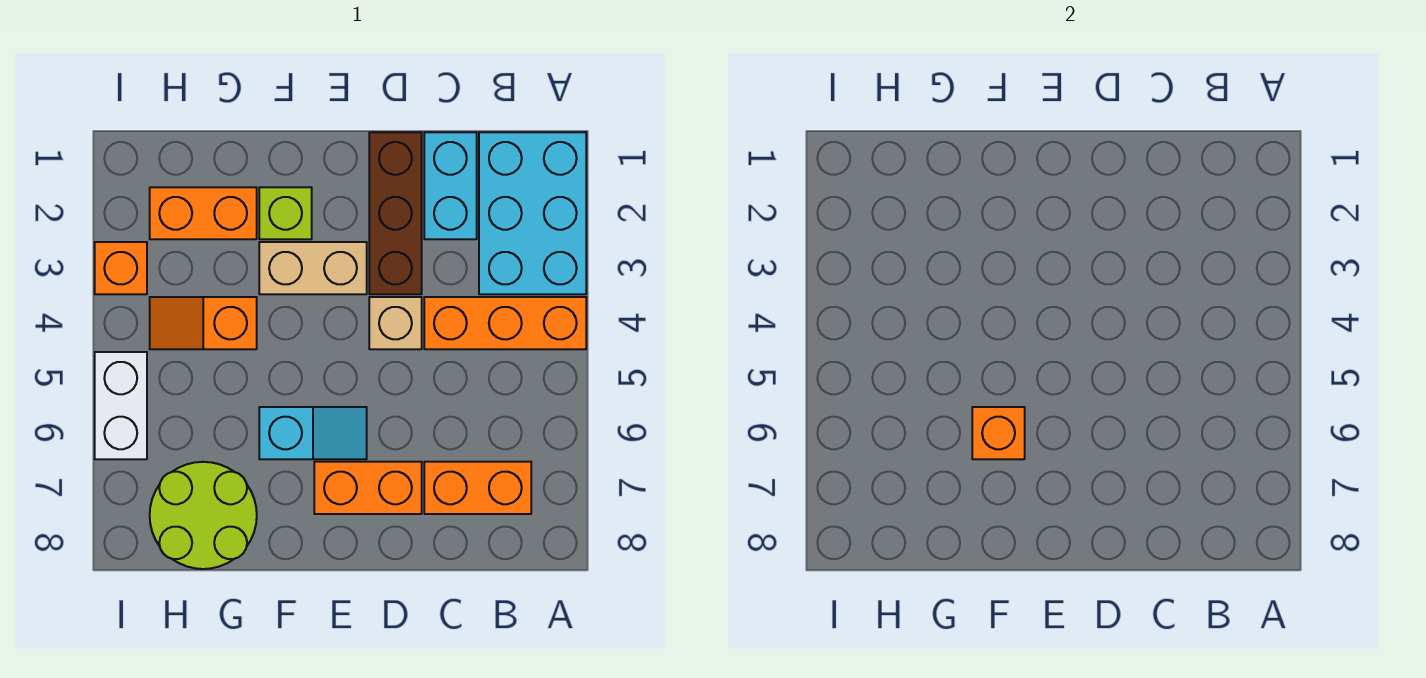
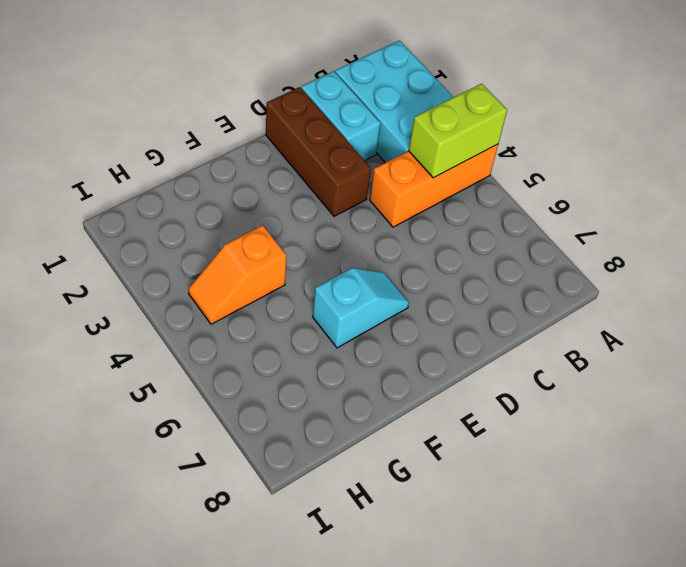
lime 1x2 brick [409,84,507,178] -> none
none -> orange 1x2 brick [424,462,531,514]
none -> tan 1x1 brick [369,297,422,349]
none -> orange 1x2 brick [314,462,422,514]

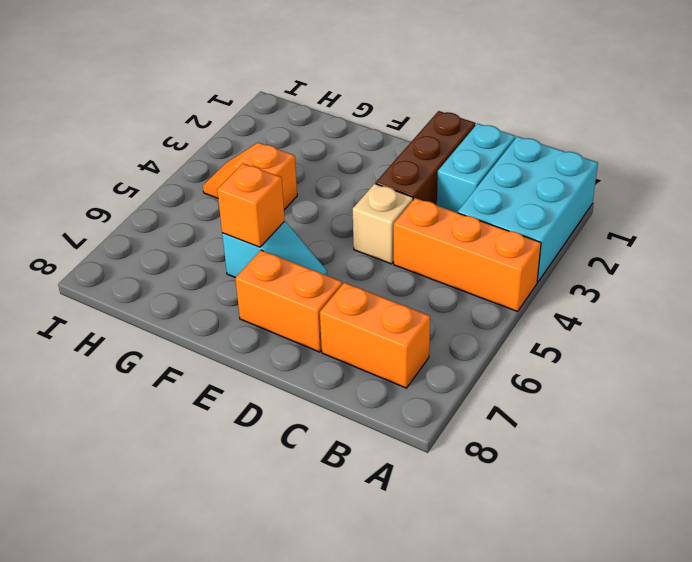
none -> tan 1x2 brick [259,242,367,294]
none -> lime 1x1 brick [259,187,312,239]
none -> orange 1x2 brick [150,187,257,239]

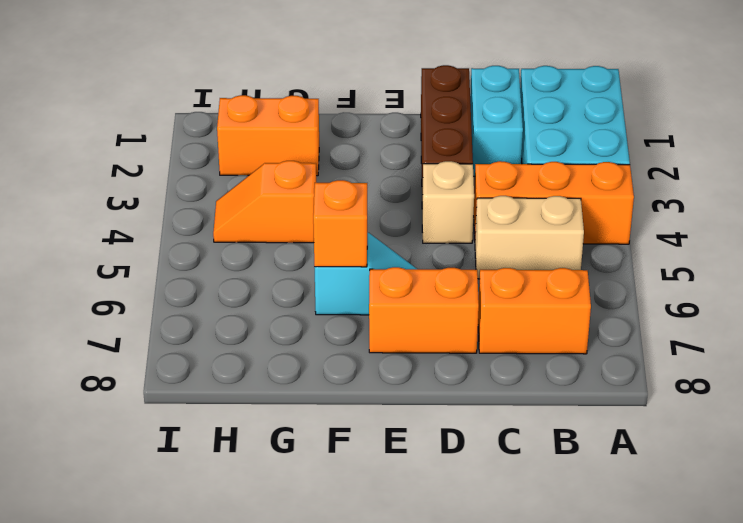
tan 1x2 brick [475,196,584,279] -> tan 1x2 brick moved to [259,242,367,294]
none -> lime 1x1 brick [259,187,312,239]
none -> lime 2x2 round brick [150,462,257,569]
none -> orange 1x1 brick [95,242,147,294]

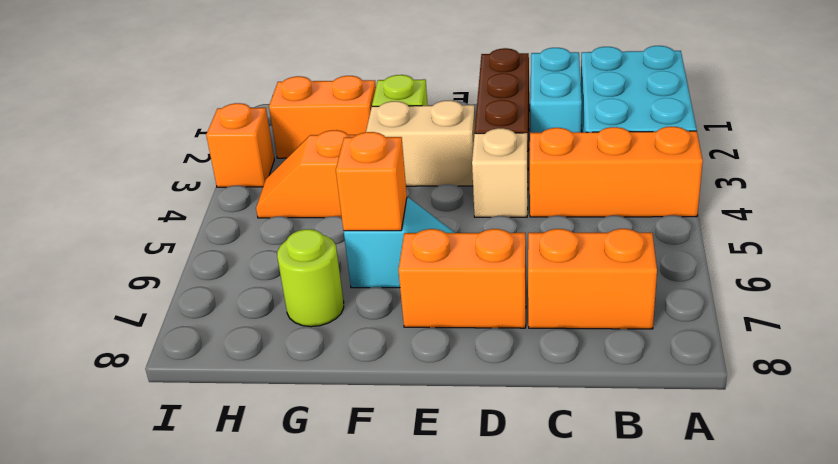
lime 1x1 round brick [277,229,344,327] -> lime 2x2 round brick [150,462,257,569]
none -> white 1x2 brick [95,352,147,459]

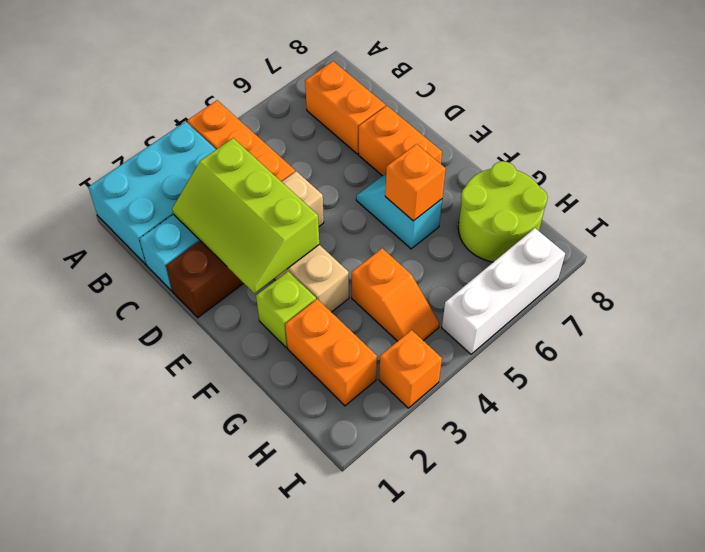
lime 2x3 slope [172,138,319,293] -> none
white 1x3 brick [442,228,565,354] -> white 1x2 brick [95,352,147,459]

